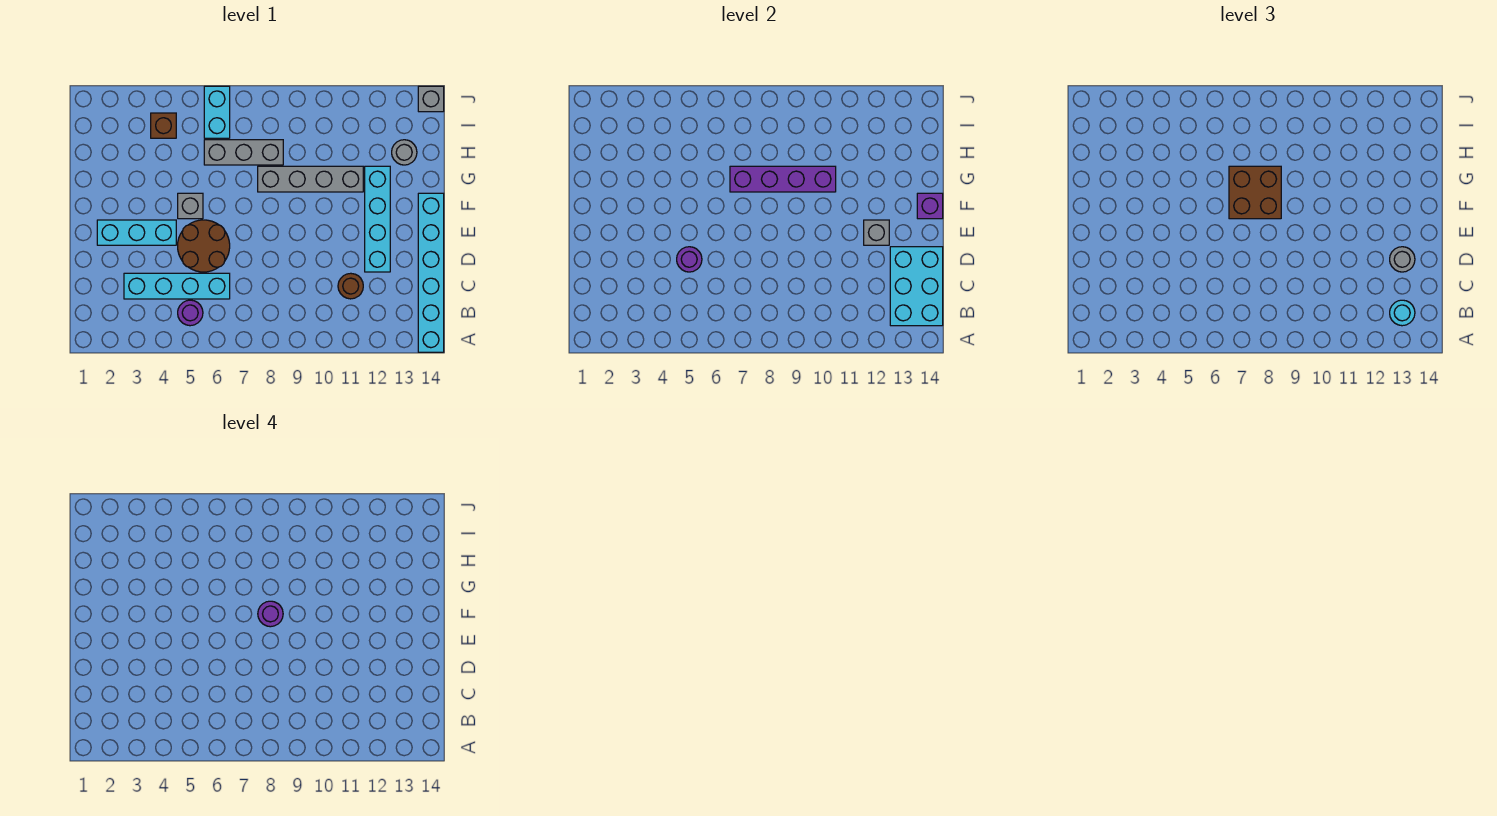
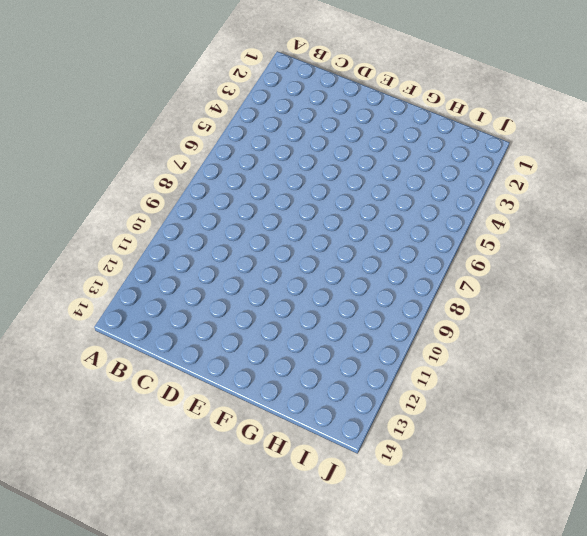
none -> cyan 1x6 brick [418,193,444,352]
none -> purple 1x1 round brick [178,300,203,326]
none -> cyan 1x4 brick [124,273,230,299]

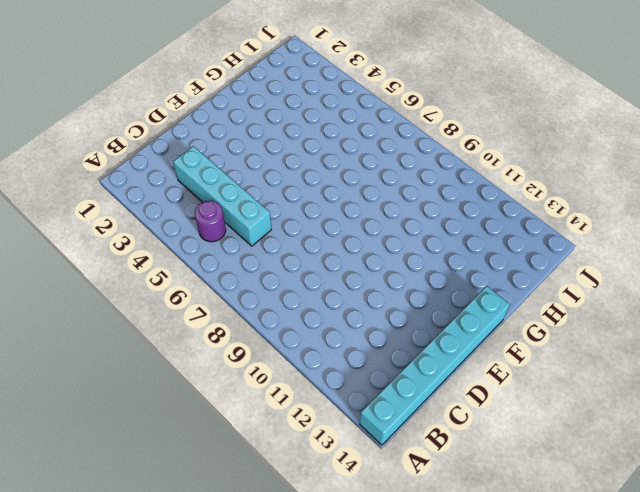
none -> brown 1x1 round brick [338,273,363,299]
none -> brown 2x2 round brick [178,220,230,272]
none -> cyan 1x4 brick [365,166,390,272]

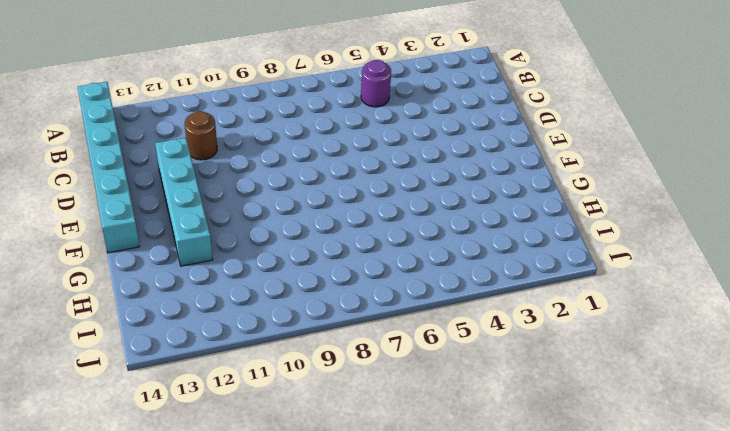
none -> cyan 1x4 brick [124,273,230,299]
none -> brown 2x2 round brick [178,220,230,272]
none -> cyan 1x3 brick [97,220,176,245]

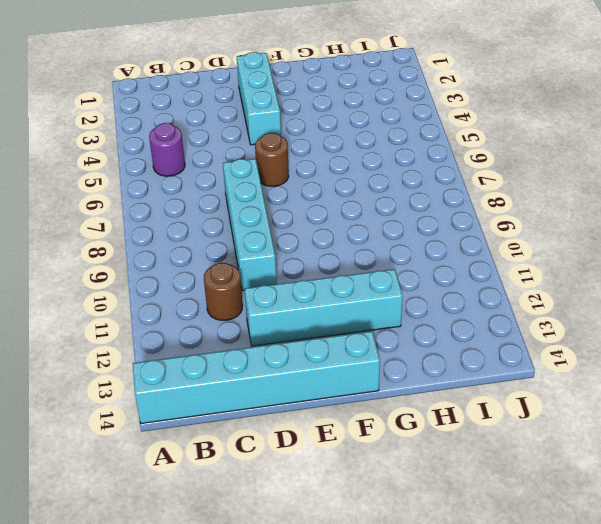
cyan 1x4 brick [223,159,277,291] -> cyan 1x4 brick moved to [124,273,230,299]
brown 1x1 round brick [255,133,289,186] -> brown 2x2 round brick [178,220,230,272]
none -> grey 1x1 brick [178,193,203,219]
none -> grey 1x4 brick [258,166,363,192]
none -> grey 1x3 brick [204,140,283,165]

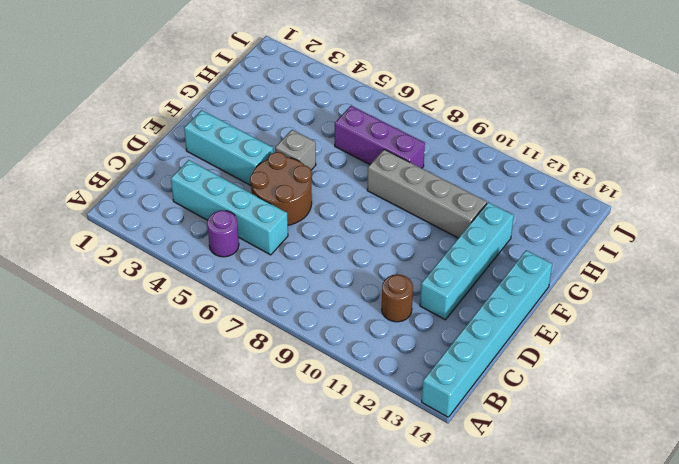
purple 1x3 brick [335,106,425,168] -> grey 1x3 brick [204,140,283,165]
none -> grey 1x1 round brick [392,140,417,165]
none -> brown 1x1 brick [151,113,176,138]
none -> cyan 1x2 brick [204,86,230,138]

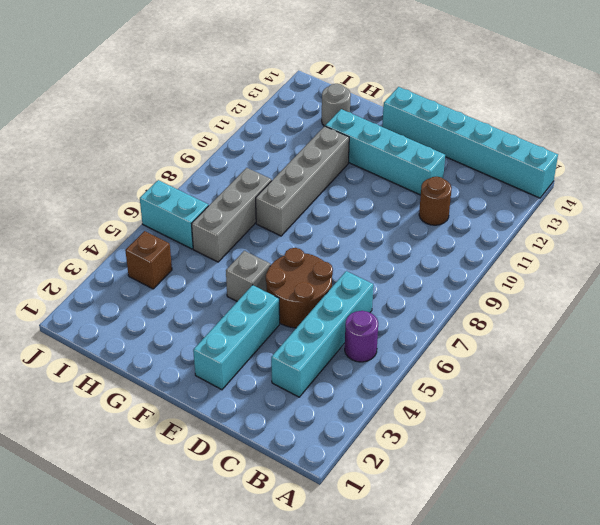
none -> grey 1x1 brick [418,86,444,112]
none -> cyan 2x3 brick [890,247,943,326]
none -> purple 1x1 round brick [677,247,702,272]

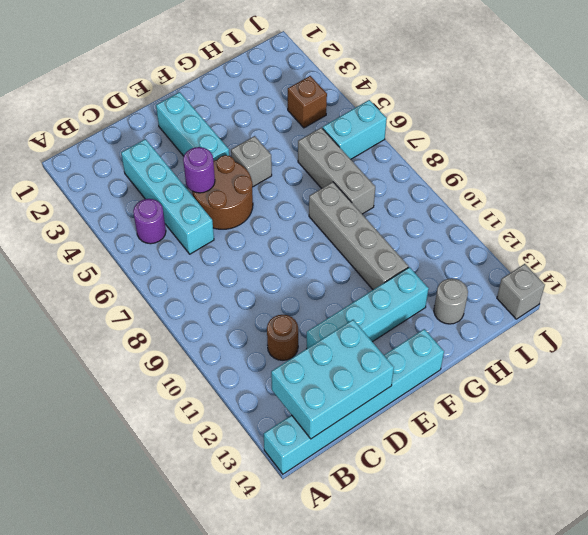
none -> grey 1x1 brick [864,220,889,245]
none -> purple 1x1 brick [917,193,943,219]
none -> purple 1x4 brick [730,166,836,192]

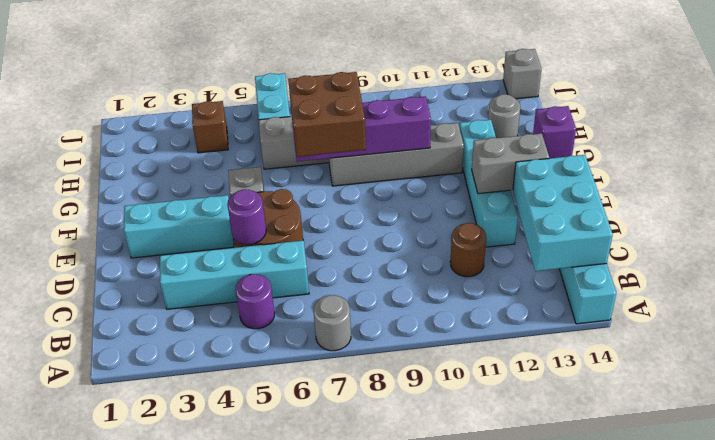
grey 1x1 round brick [314,295,351,351] -> grey 1x1 round brick moved to [1390,247,1415,272]
grey 1x2 brick [472,133,549,194] -> grey 1x1 brick [864,220,889,245]
none -> cyan 1x1 round brick [1390,300,1415,326]
none -> purple 1x1 round brick [258,601,283,627]

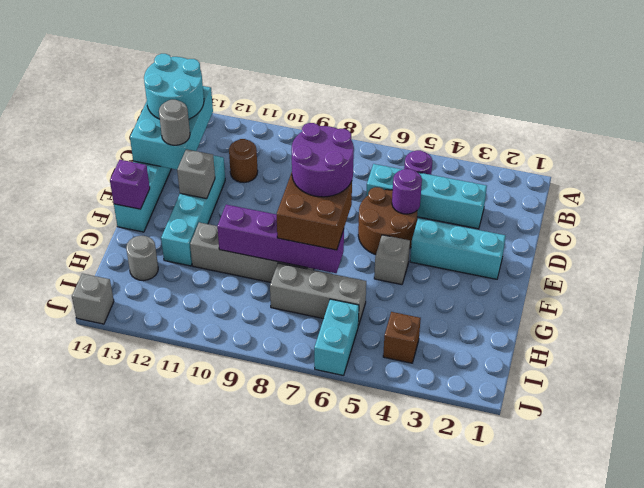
cyan 2x2 round brick [144,54,204,119] -> cyan 1x1 round brick [1390,300,1415,326]
purple 2x2 round brick [292,123,354,197] -> purple 1x1 round brick [258,601,283,627]

